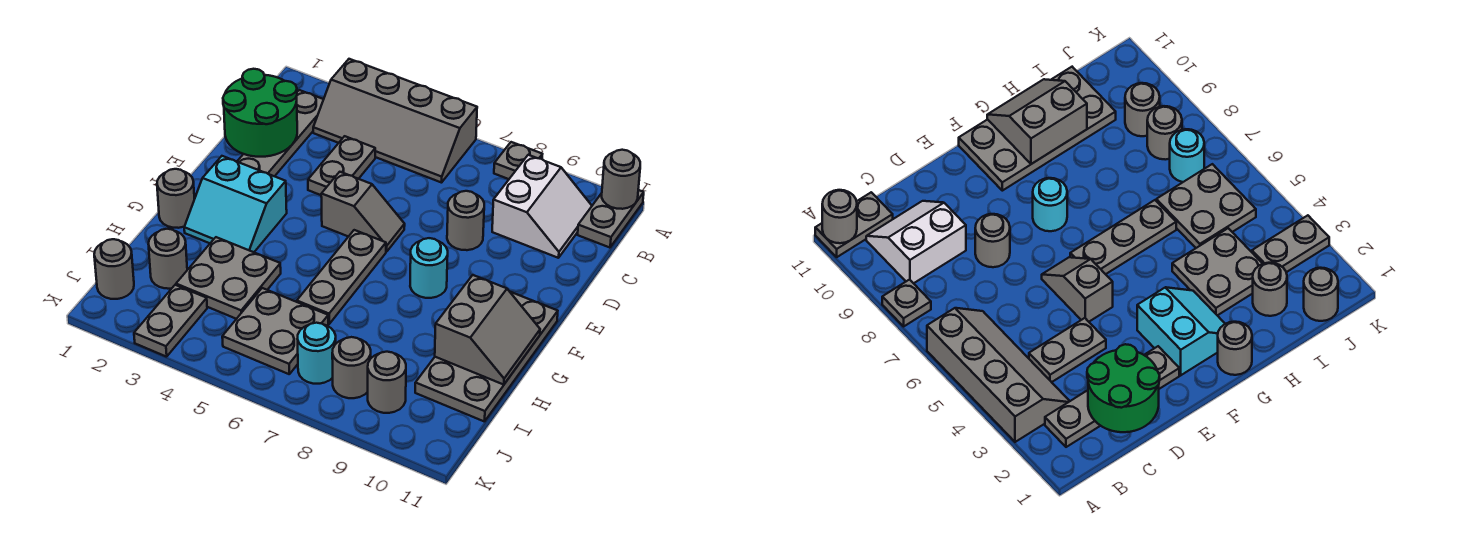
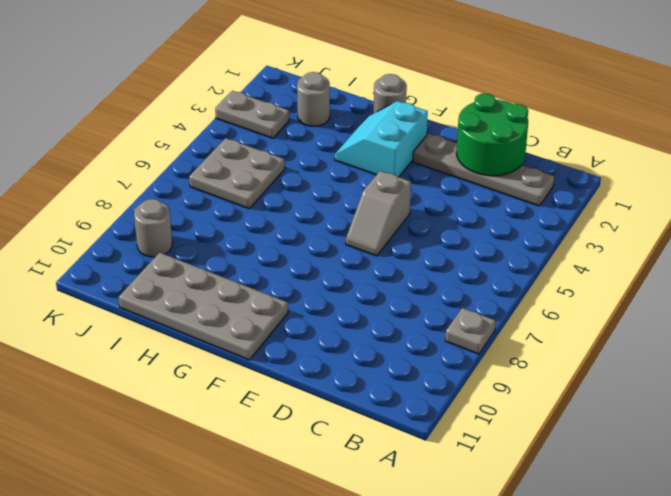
none -> grey 2x4 slope [313,59,477,183]
none -> grey 1x2 plate [578,190,644,248]
none -> white 2x2 slope [492,155,592,258]

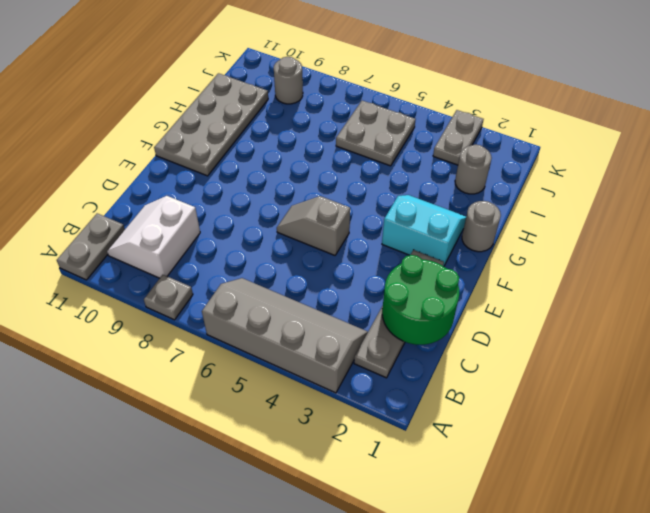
none -> grey 1x2 plate [308,136,375,195]
none -> grey 1x1 round brick [447,191,484,250]
none -> grey 1x3 plate [297,230,386,324]

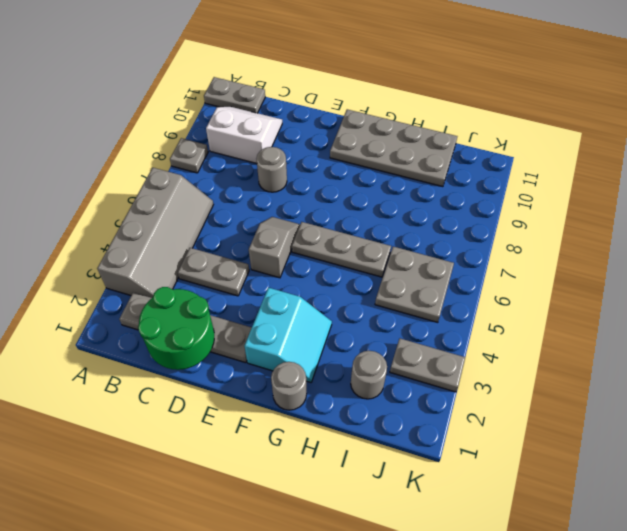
none -> cyan 1x1 round brick [410,238,448,298]
none -> grey 2x2 plate [176,237,281,319]
none -> grey 1x1 round brick [94,239,134,299]

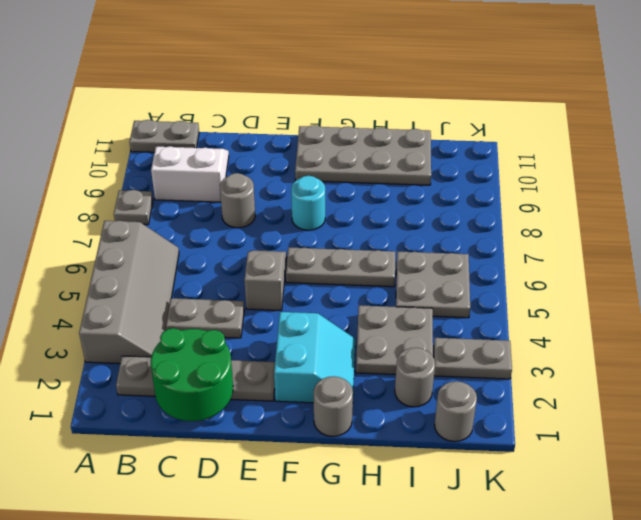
none -> cyan 1x1 round brick [298,323,336,384]
none -> grey 1x1 round brick [332,337,371,398]
none -> grey 1x1 round brick [368,352,406,413]

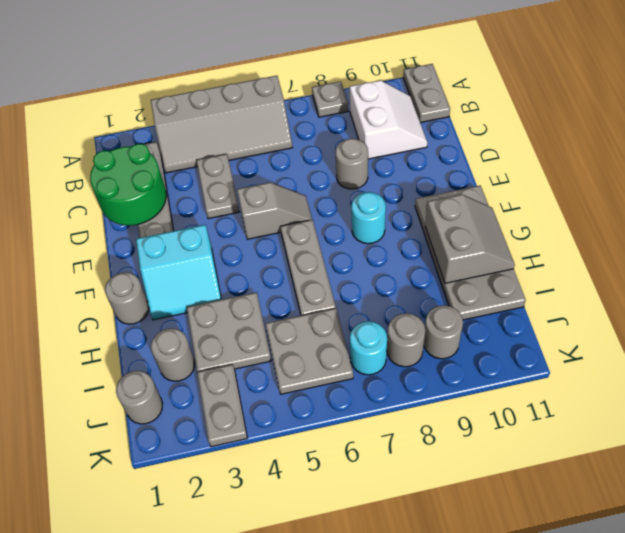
none -> grey 1x1 round brick [602,150,640,209]

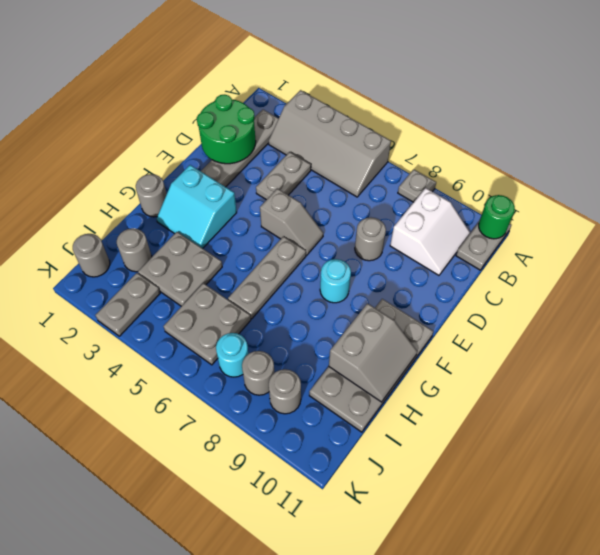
green 1x1 round brick [479,195,515,239] -> grey 1x1 round brick [602,150,640,209]

